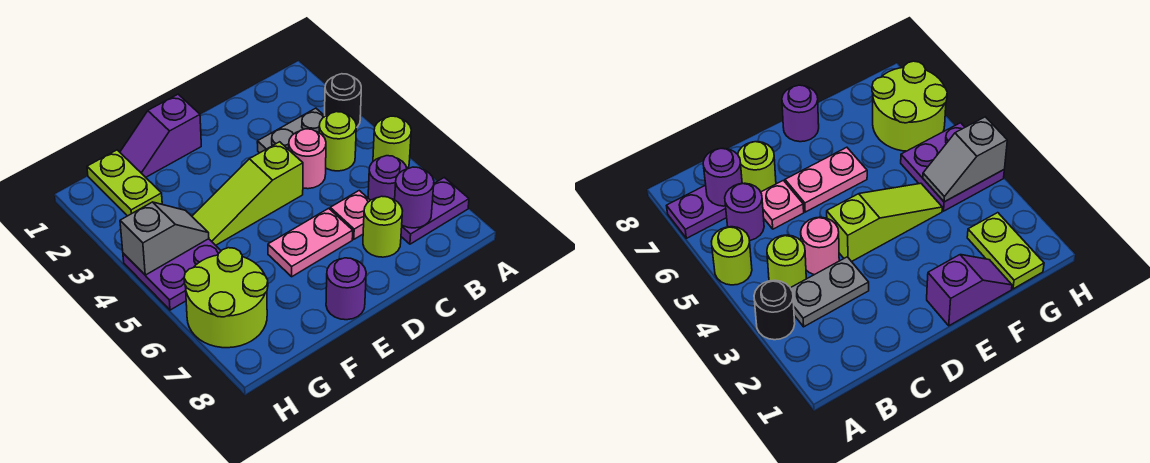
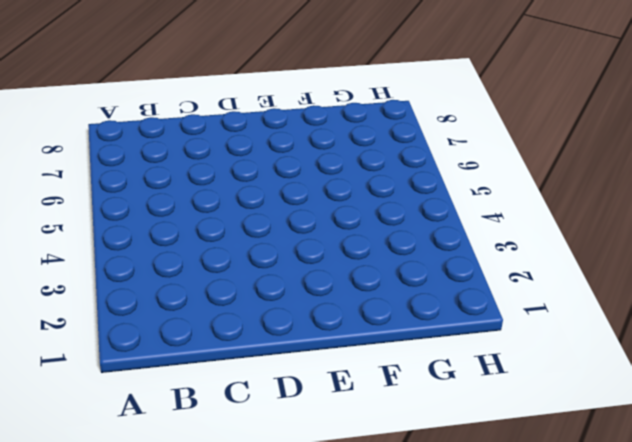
none -> black 1x1 round brick [325,74,361,128]
none -> lime 1x1 round brick [373,116,411,169]
none -> purple 1x2 plate [401,177,469,244]

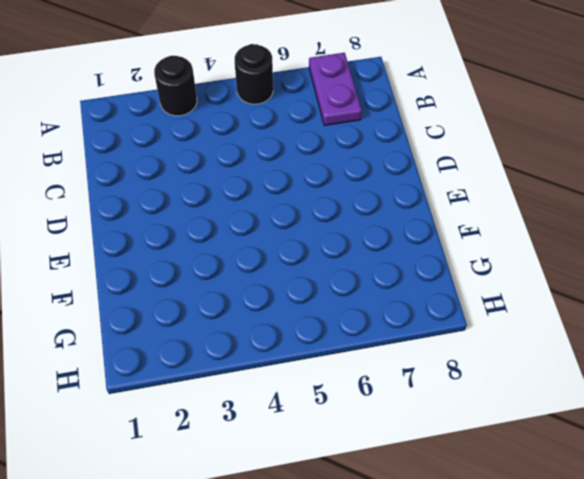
black 1x1 round brick [235,44,273,104] -> lime 1x1 round brick [373,116,411,169]
none -> grey 1x2 plate [257,108,325,153]
none -> lime 1x1 round brick [319,112,356,171]
none -> purple 1x1 round brick [368,156,407,200]

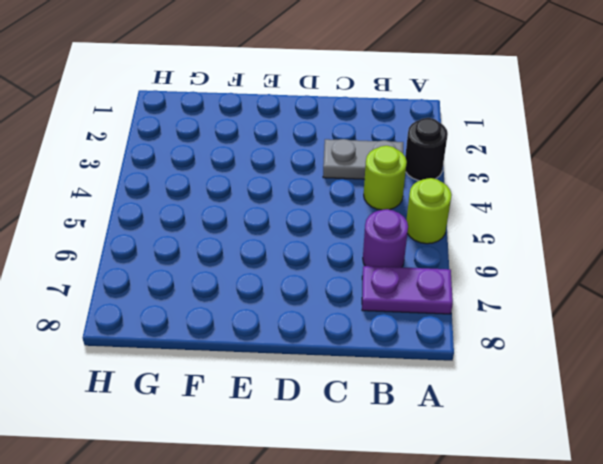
none -> pink 1x1 round brick [289,129,326,189]
none -> pink 1x1 plate [330,191,370,239]
none -> lime 1x1 round brick [363,196,403,257]

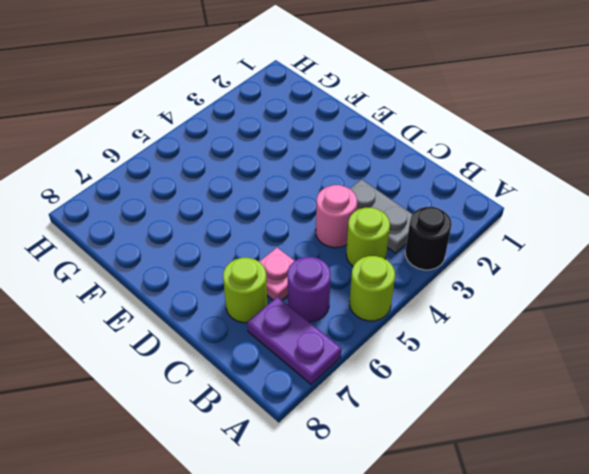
none -> lime 1x3 slope [192,142,303,245]
none -> pink 1x2 plate [268,208,353,277]
none -> purple 1x2 slope [120,94,201,177]

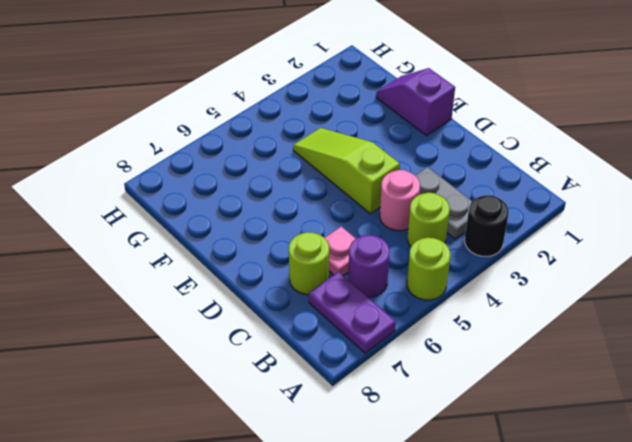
none -> pink 1x2 plate [268,208,353,277]
none -> purple 1x1 round brick [326,258,366,320]
none -> lime 1x2 plate [87,150,162,216]

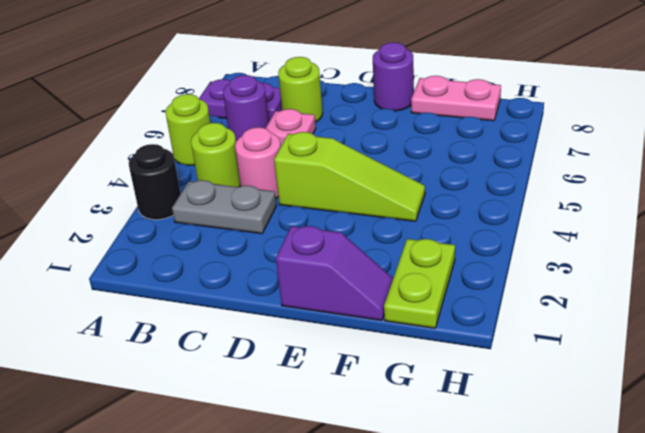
pink 1x2 plate [411,76,501,121] -> pink 1x2 plate moved to [268,208,353,277]
none -> purple 2x2 plate [123,239,221,310]
none -> lime 2x2 round brick [184,248,268,348]
none -> purple 1x1 round brick [395,167,434,228]

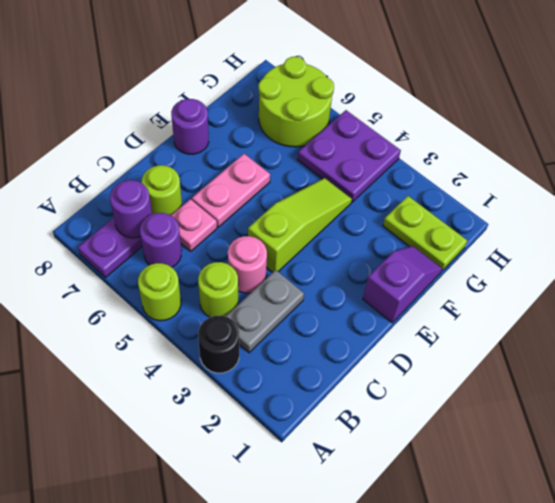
none -> grey 1x2 slope [120,202,209,275]

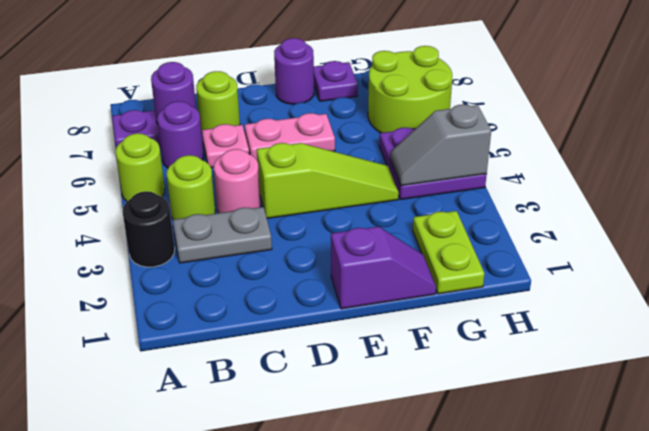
purple 1x1 plate [314,61,358,101] -> none

